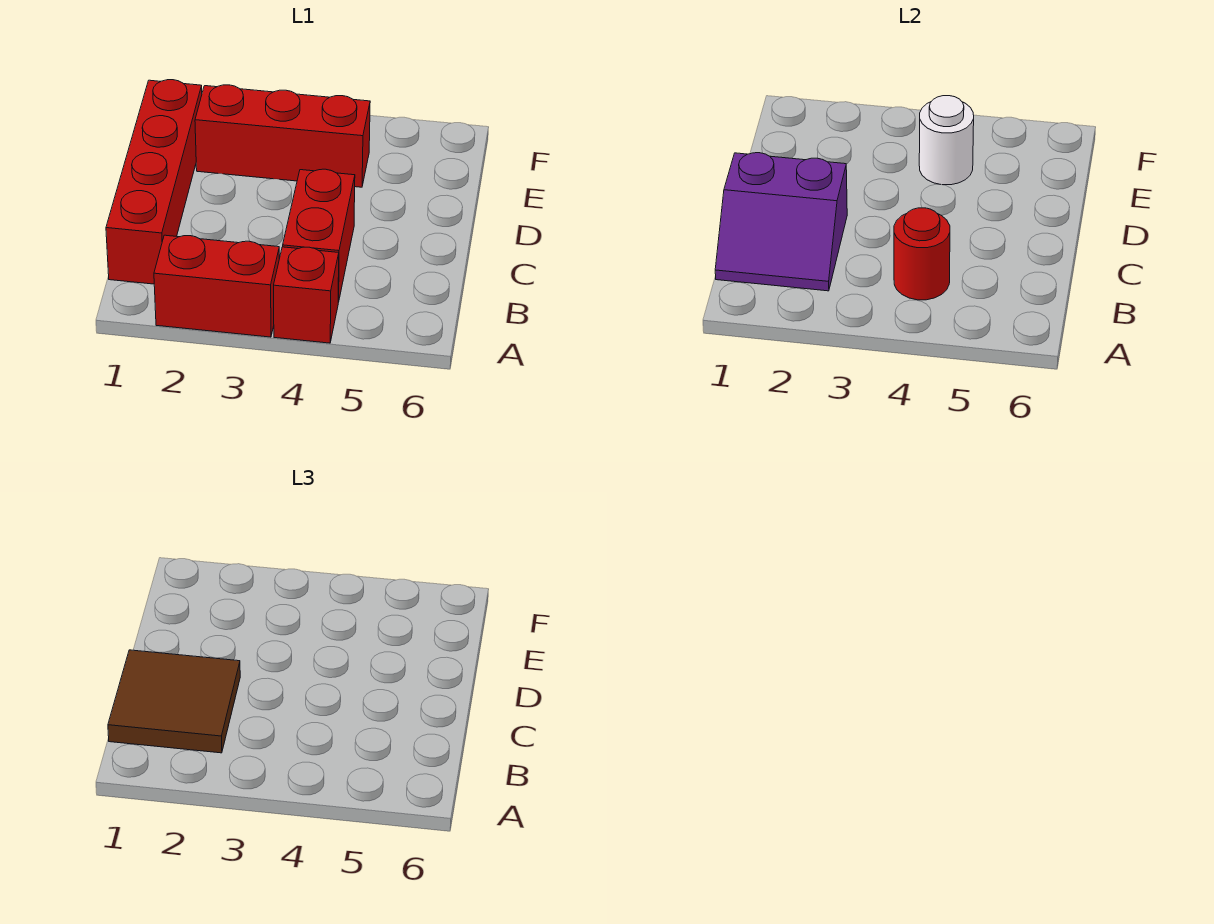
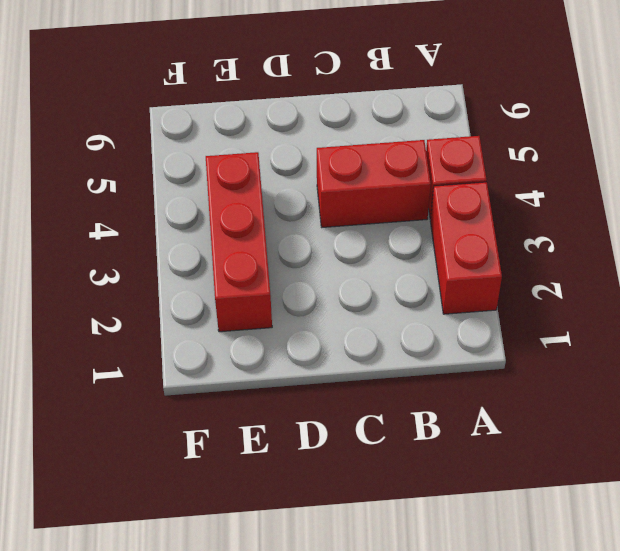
none -> red 1x4 brick [106,80,202,284]
none -> purple 2x2 slope [715,153,847,291]

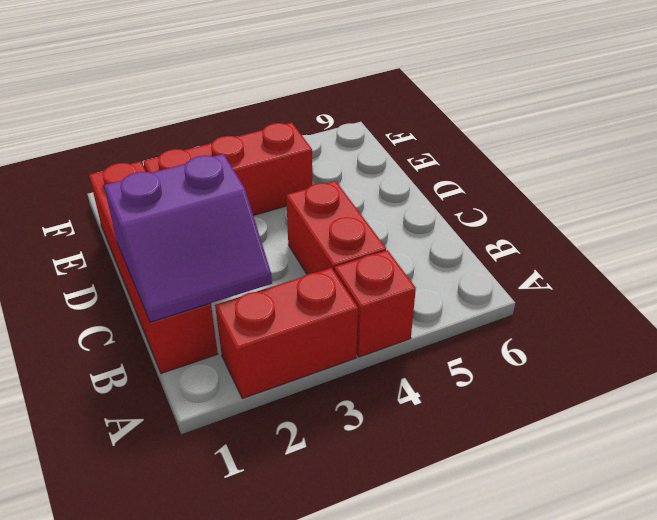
none -> red 1x1 round brick [894,208,950,300]
none -> white 1x1 round brick [919,96,974,185]

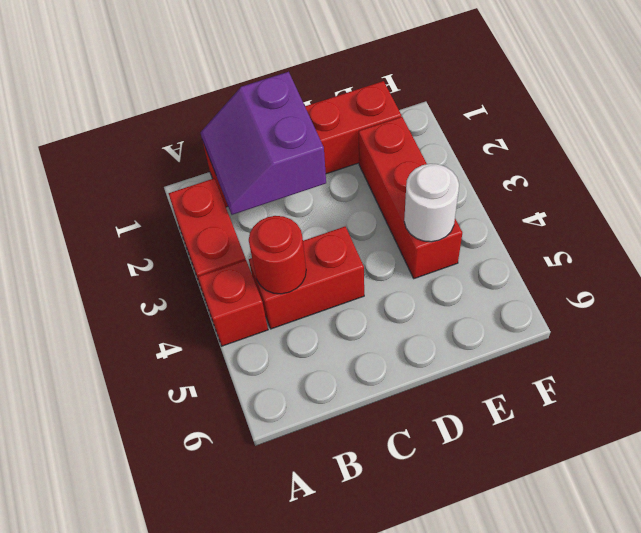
none -> brown 2x2 tile [108,650,240,753]

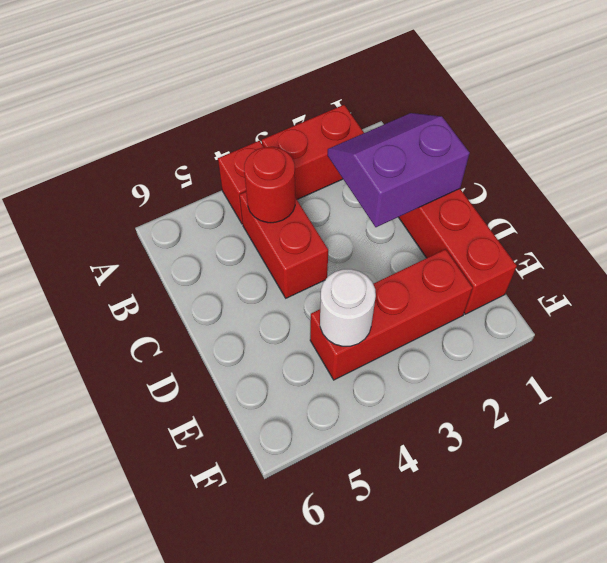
none -> brown 2x2 tile [108,650,240,753]

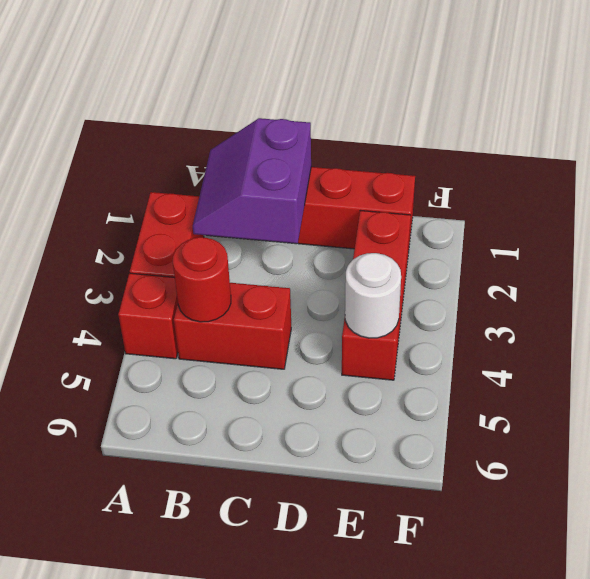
none -> brown 2x2 tile [108,650,240,753]

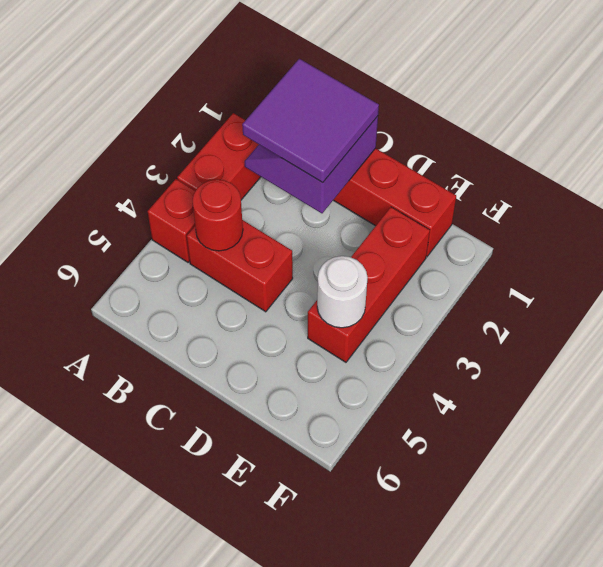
purple 2x2 tile [242,59,379,183] -> brown 2x2 tile [108,650,240,753]

